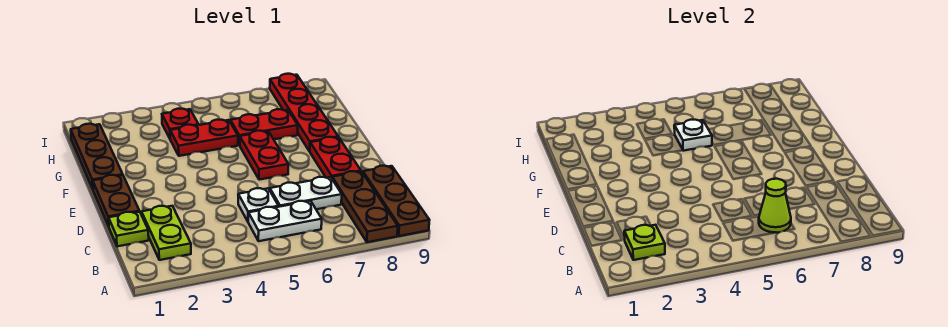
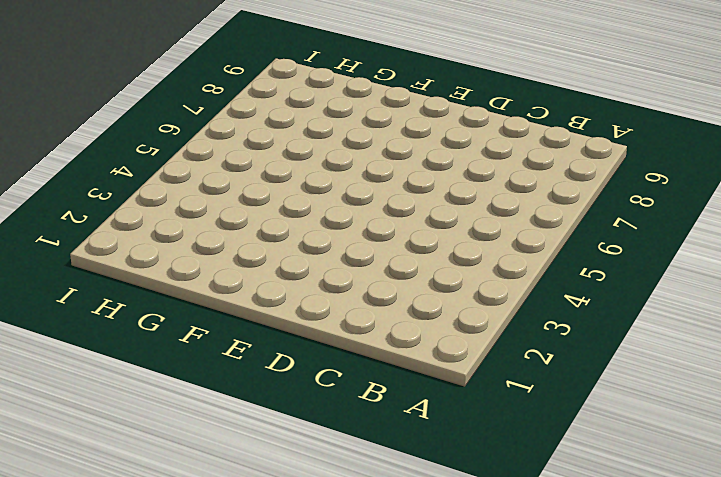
none -> brown 1x3 plate [332,171,398,242]
none -> brown 1x3 plate [363,166,429,236]
none -> lime 1x2 plate [142,206,191,260]

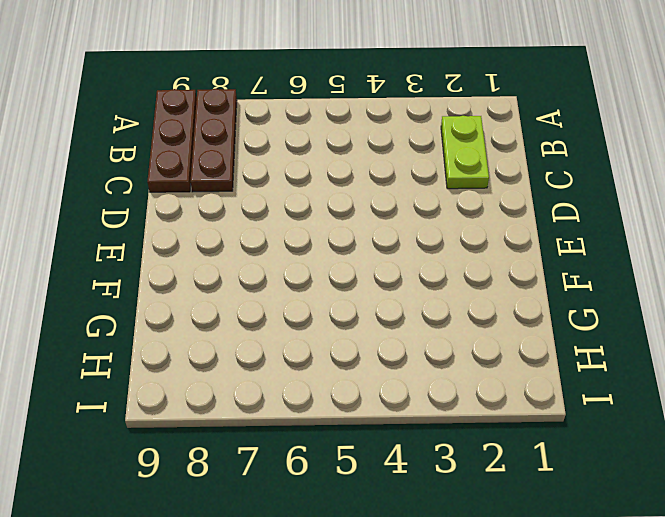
none -> white 1x2 plate [248,201,322,241]
none -> lime 1x1 plate [109,212,149,246]
none -> white 1x1 plate [238,188,279,221]

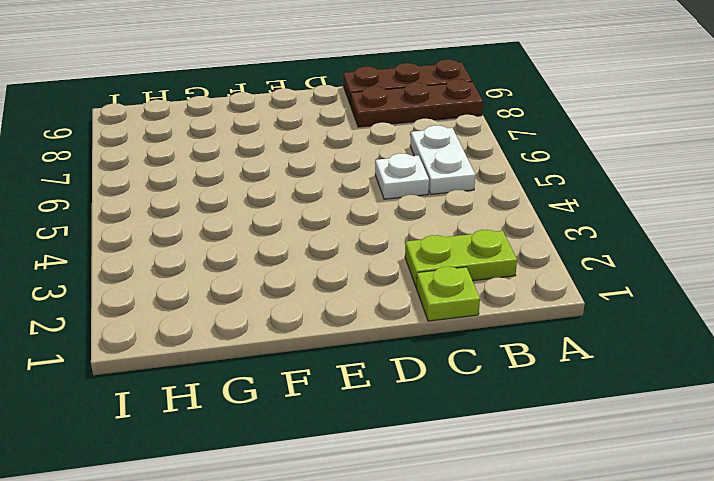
none -> white 1x2 plate [270,177,342,209]
none -> brown 1x2 plate [93,175,140,226]
none -> red 1x2 plate [310,137,361,178]

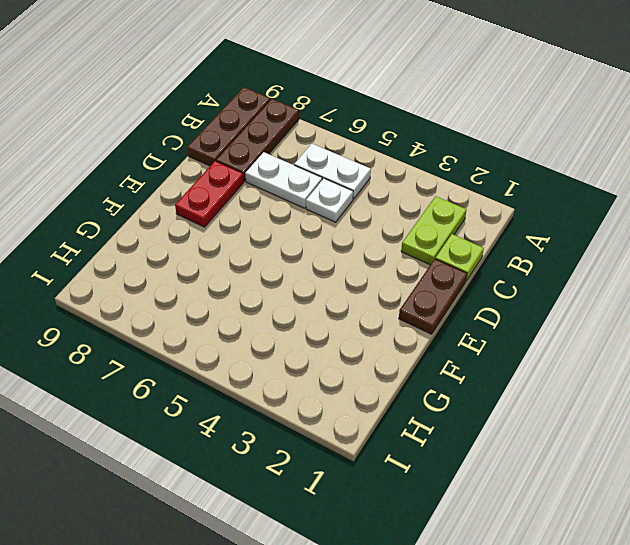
none -> red 1x2 plate [240,131,289,180]
none -> brown 1x3 plate [71,124,123,189]
none -> red 1x4 plate [270,74,338,152]

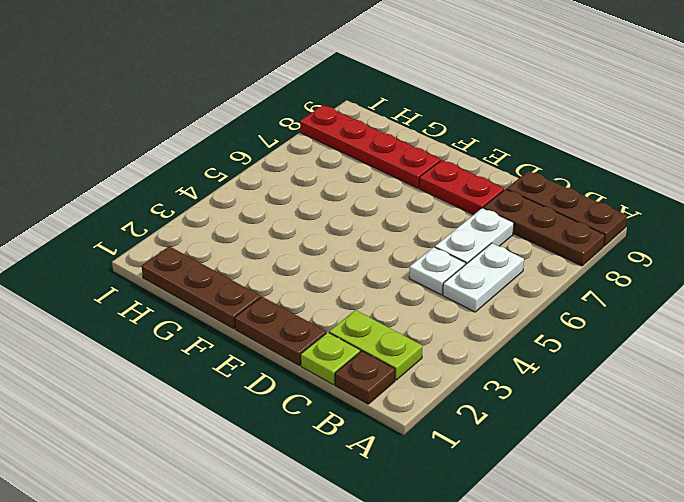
brown 1x1 plate [335,351,395,404] -> none
none -> red 1x2 plate [240,131,289,180]
none -> red 1x2 plate [170,120,238,156]
none -> red 1x2 plate [230,109,298,145]

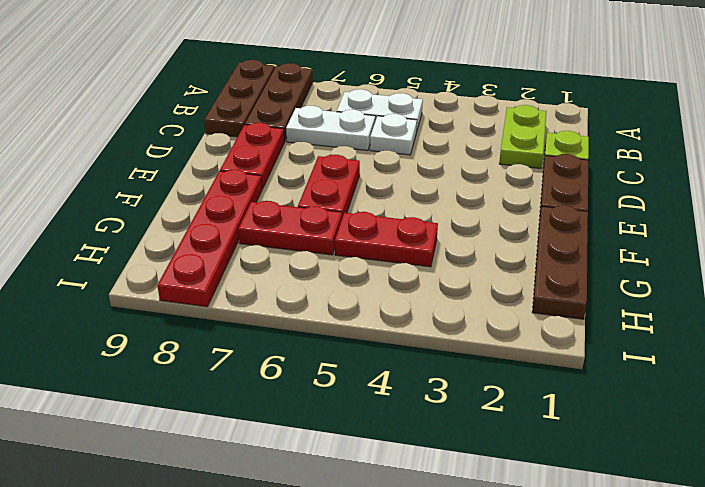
none -> red 1x1 plate [162,109,199,138]
none -> lime 1x1 plate [624,225,665,260]
none -> lime 1x1 cone [759,179,791,233]

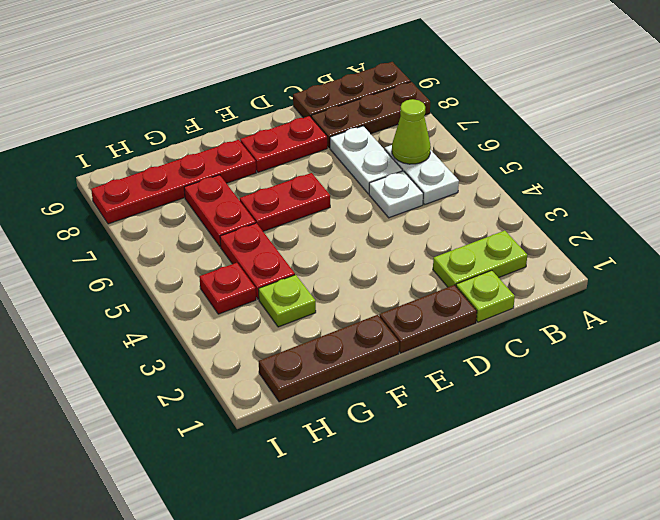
lime 1x1 plate [259,275,316,327] -> lime 1x1 plate moved to [624,225,665,260]
none -> white 1x1 plate [674,120,712,151]

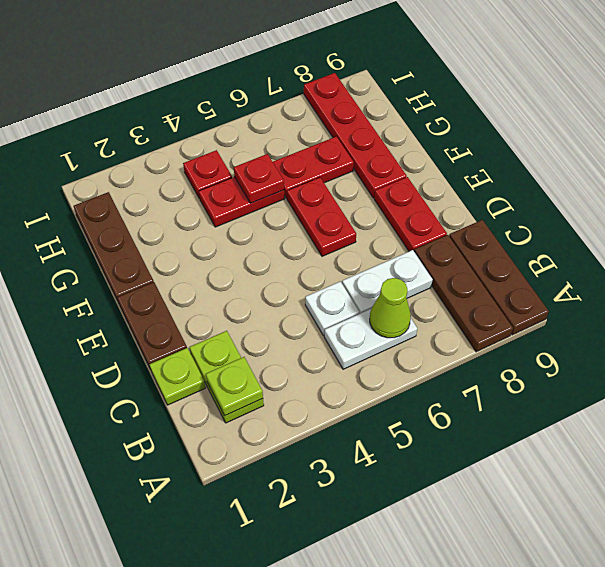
red 1x1 plate [234,154,284,203] -> white 1x1 plate [674,120,712,151]

